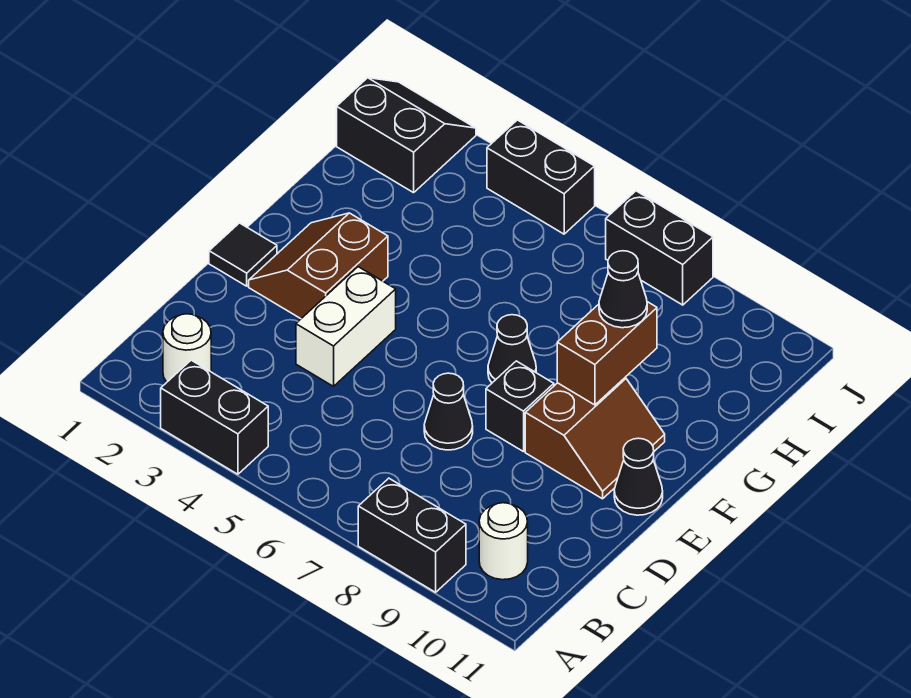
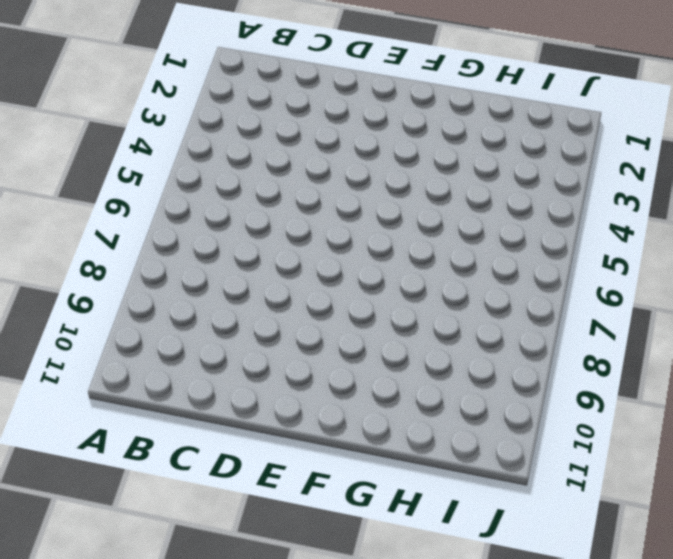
none -> black 1x2 brick [161,360,268,474]
none -> black 1x2 brick [358,478,466,592]
none -> white 1x1 round brick [163,314,211,382]

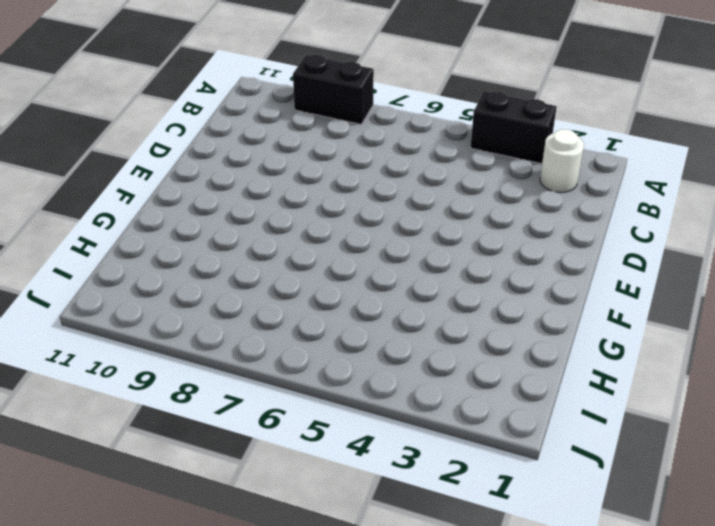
none -> white 1x1 round brick [479,503,528,580]
none -> white 1x2 brick [296,267,396,386]
none -> black 1x1 cone [424,373,473,450]

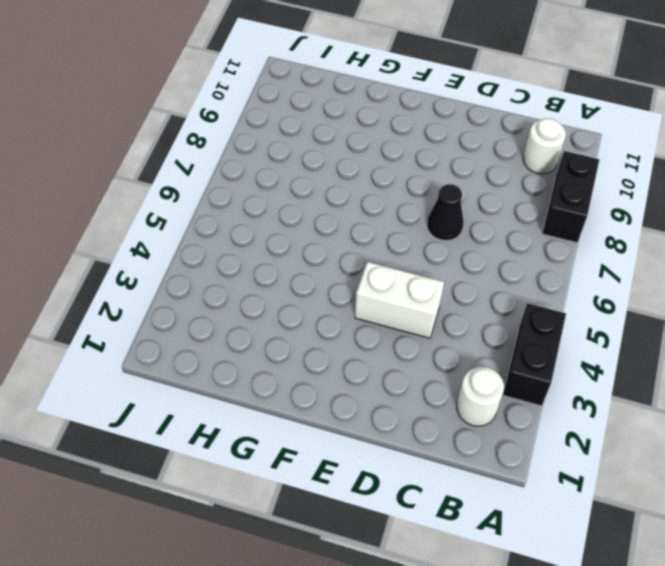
none -> black 1x1 tile [209,223,277,286]
none -> brown 2x2 slope [249,213,388,319]
none -> black 1x1 brick [486,361,554,452]

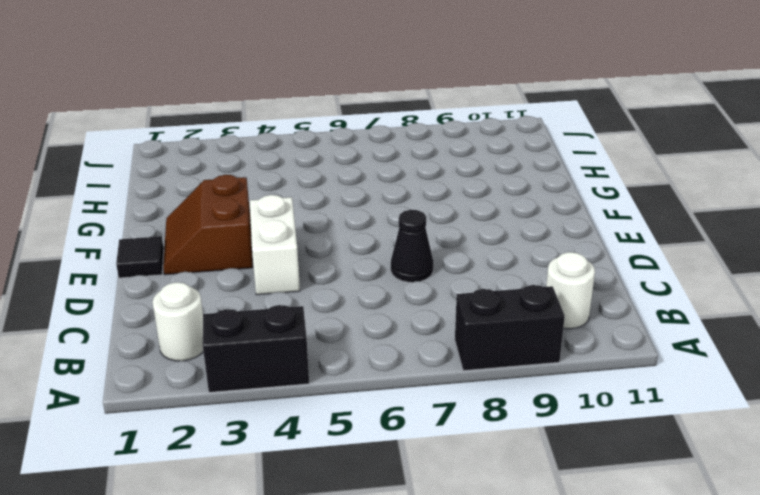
none -> black 1x1 brick [486,361,554,452]
none -> brown 2x2 slope [525,378,665,499]
none -> black 1x1 cone [614,438,663,515]

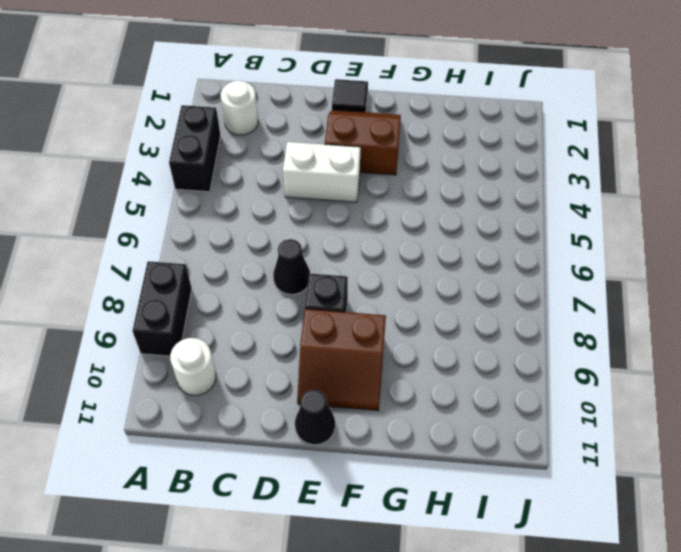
none -> black 1x1 cone [488,315,536,383]
none -> black 2x2 slope [337,78,476,193]
none -> black 1x2 brick [487,120,595,234]

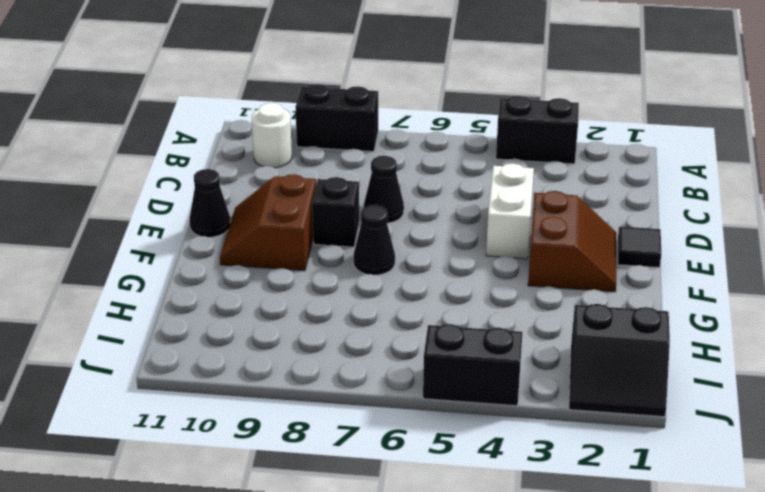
none -> white 1x1 round brick [163,314,211,382]
none -> black 1x2 brick [606,191,713,305]
none -> brown 1x2 brick [557,302,657,405]

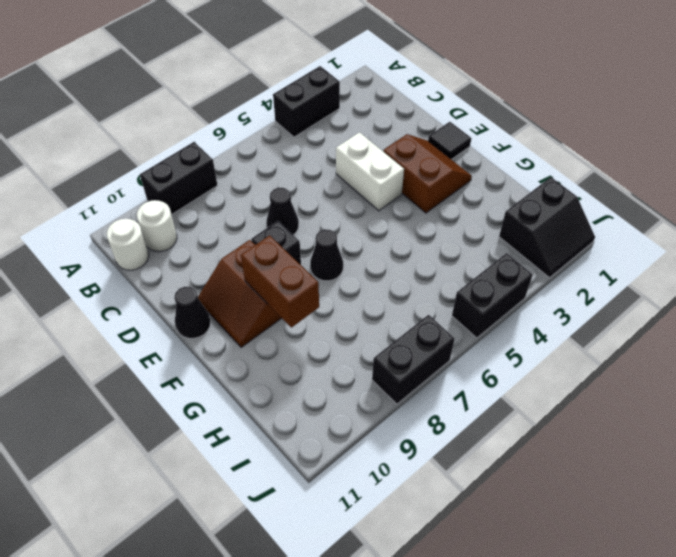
white 1x1 round brick [107,219,149,270] -> white 1x1 round brick moved to [163,314,211,382]
none -> black 1x1 cone [599,251,647,328]

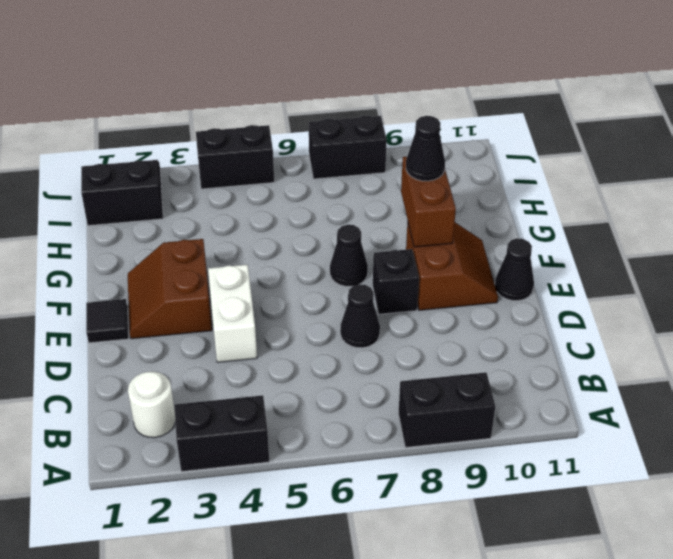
none -> white 1x1 round brick [479,503,528,580]

